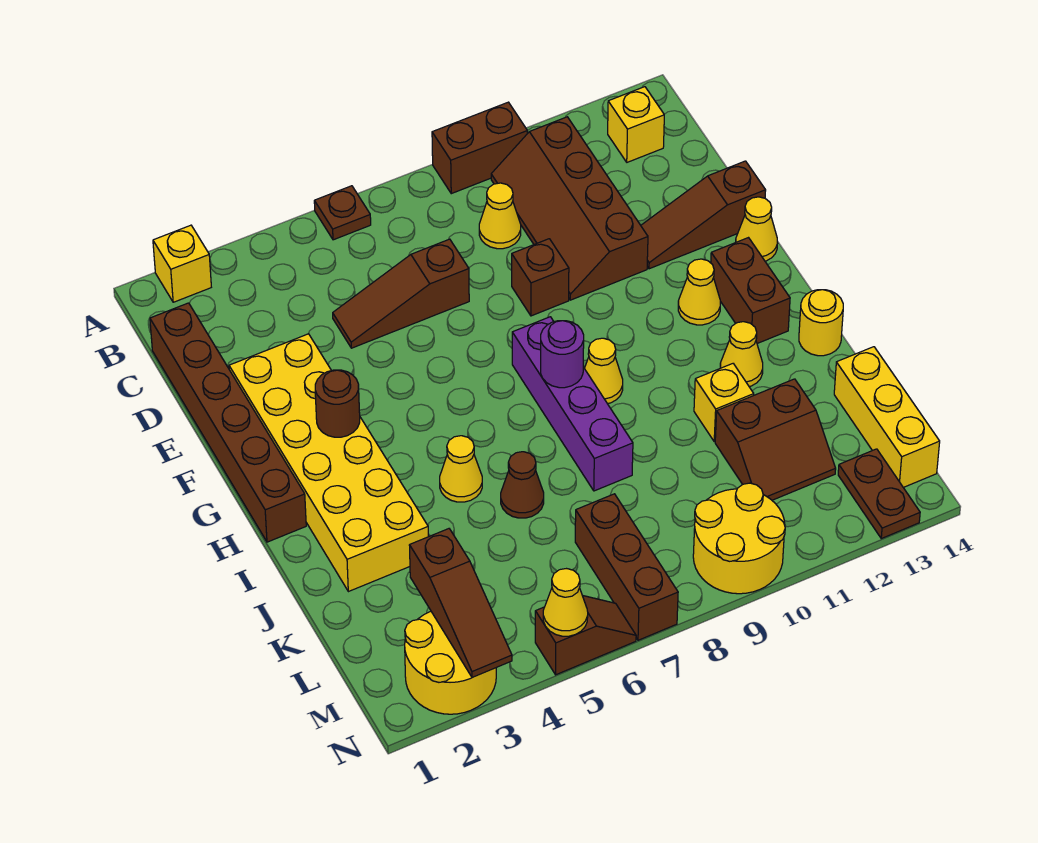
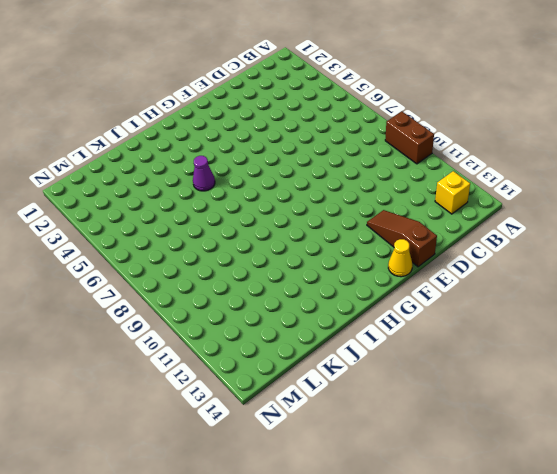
purple 1x1 cone [193,156,215,191] -> yellow 1x1 cone [440,436,482,502]
none -> yellow 1x1 brick [153,225,211,302]
none -> brown 1x1 plate [314,186,371,240]
none -> brown 2x4 slope [491,117,648,300]
none -> brown 1x6 brick [150,303,306,542]

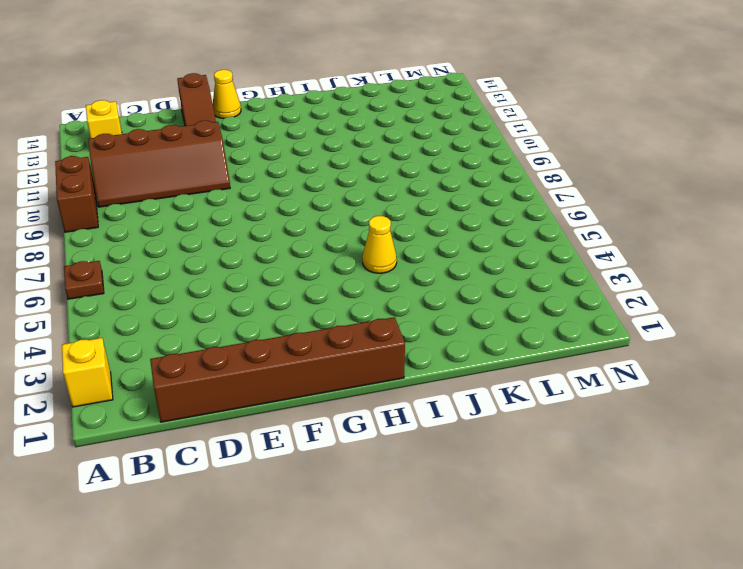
none -> yellow 1x1 cone [479,183,521,249]
none -> brown 1x3 slope [333,239,469,348]
none -> yellow 2x6 brick [229,334,428,592]
none -> brown 1x1 brick [512,239,569,316]

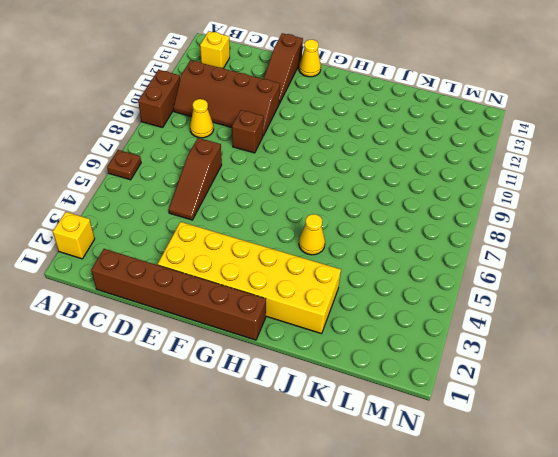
none -> purple 1x4 brick [512,317,633,491]
none -> yellow 1x1 cone [678,259,720,325]
none -> brown 1x2 brick [711,238,790,343]
none -> yellow 1x1 cone [584,338,623,404]

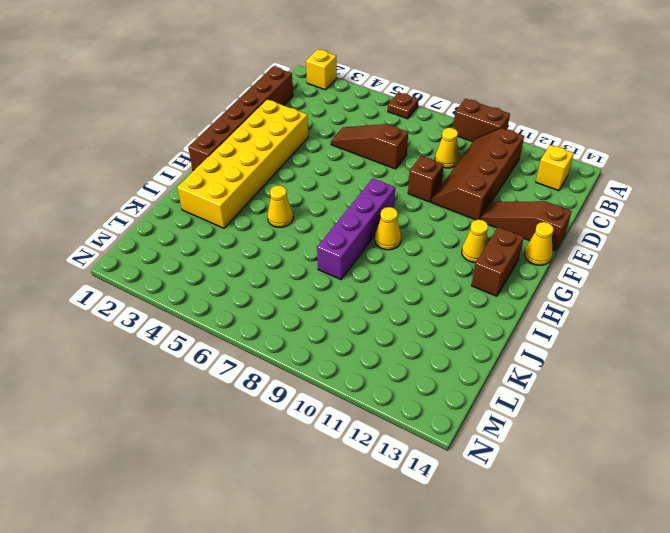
none -> yellow 1x1 cone [720,322,763,387]
none -> yellow 1x1 round brick [799,290,843,356]
none -> brown 1x1 cone [501,452,544,518]
none -> yellow 1x1 brick [694,364,754,442]

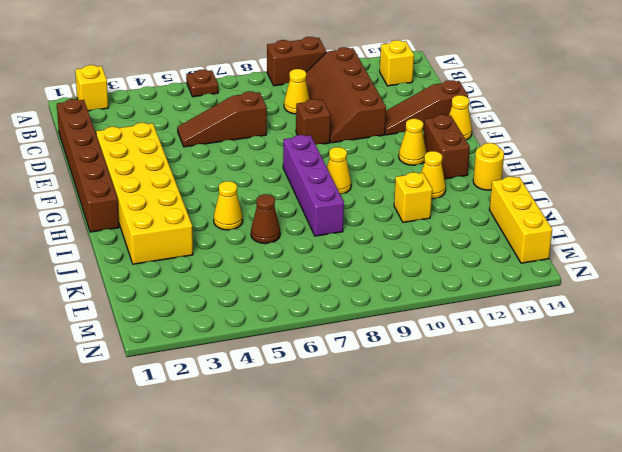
none -> brown 2x2 slope [715,379,836,500]
none -> brown 1x3 brick [575,494,678,640]
none -> yellow 2x2 round brick [405,612,496,714]
none -> yellow 2x2 round brick [693,483,785,594]

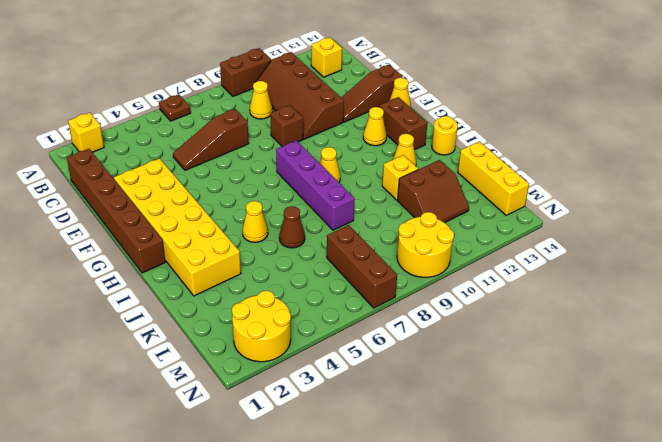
none -> brown 1x2 plate [838,449,920,539]
none -> brown 1x2 slope [535,595,636,675]
none -> brown 1x1 round brick [315,370,360,437]
none -> purple 1x1 round brick [541,321,584,388]

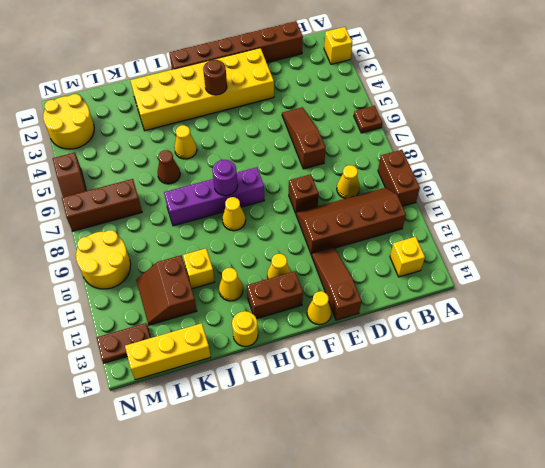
none -> brown 1x3 slope [409,529,512,677]
none -> yellow 1x1 cone [543,569,588,636]

